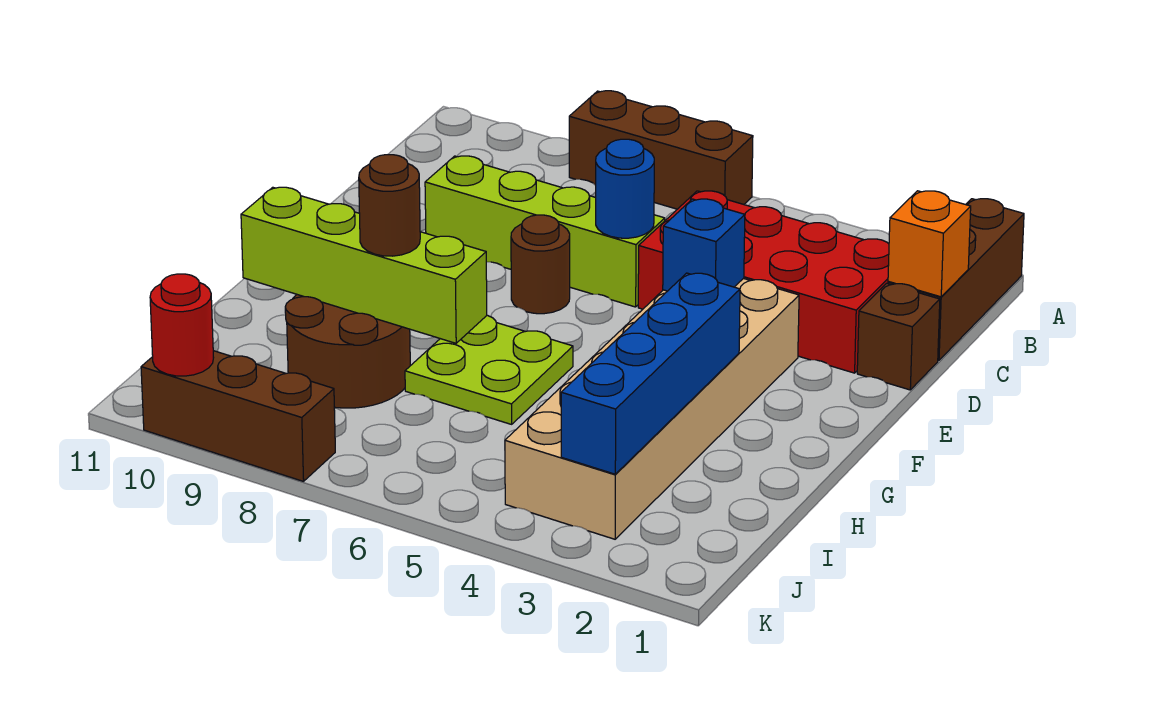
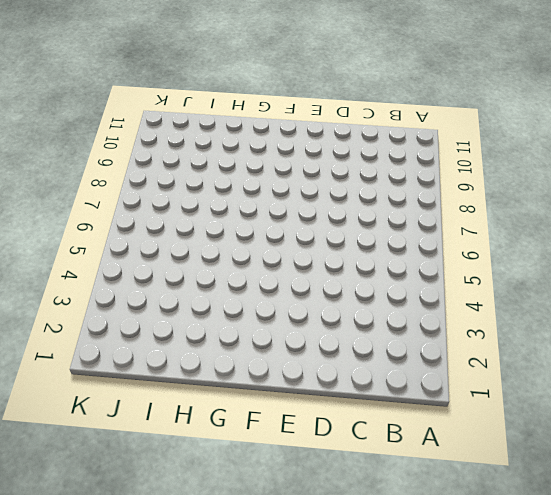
none -> brown 1x3 brick [888,199,1024,360]
none -> brown 1x3 brick [569,91,753,209]
none -> red 2x4 brick [638,191,889,373]

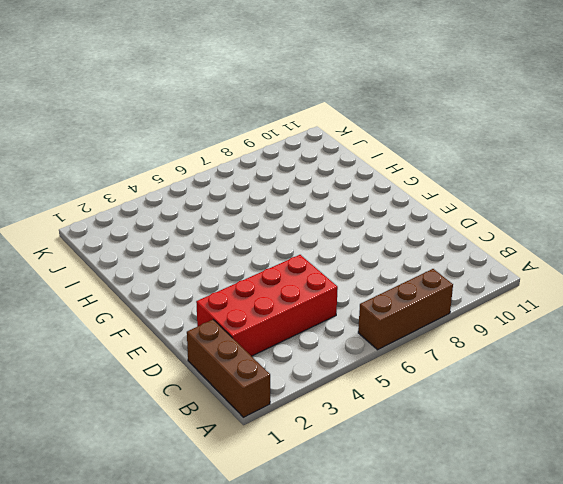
none -> brown 1x1 brick [857,283,940,390]
none -> lime 1x4 brick [425,156,665,307]
none -> tan 2x6 brick [505,278,799,539]

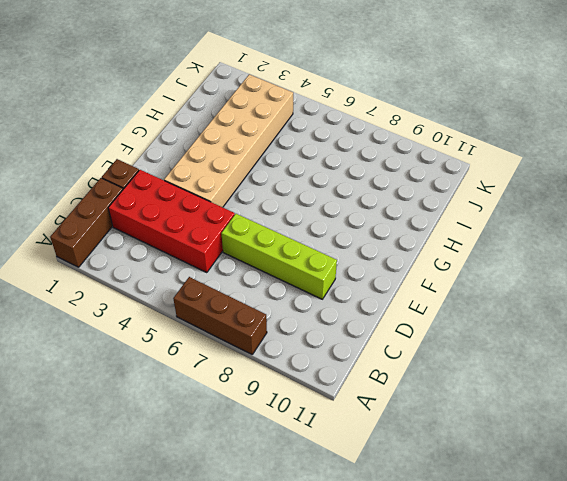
none -> brown 1x1 round brick [511,215,570,314]
none -> lime 2x2 plate [405,315,573,424]
none -> brown 2x2 round brick [285,295,410,408]

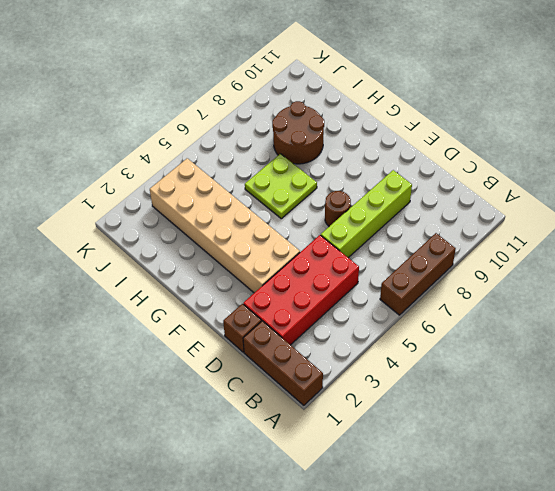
none -> brown 1x3 brick [141,351,335,481]
none -> orange 1x1 brick [888,191,971,297]
none -> blue 1x1 round brick [596,139,654,238]

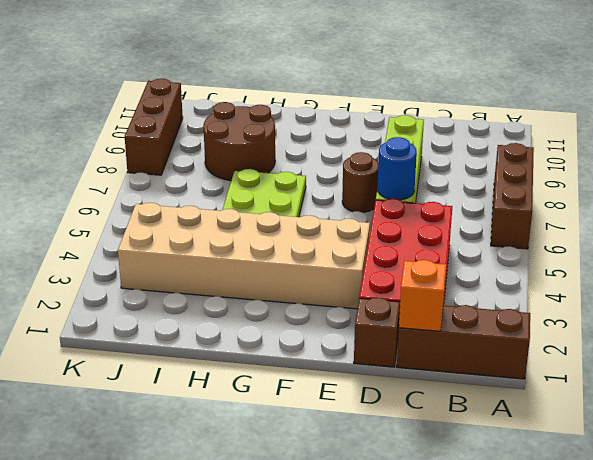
none -> blue 1x1 brick [663,199,745,291]
none -> blue 1x4 brick [561,273,740,474]
none -> lime 1x4 brick [241,187,487,343]

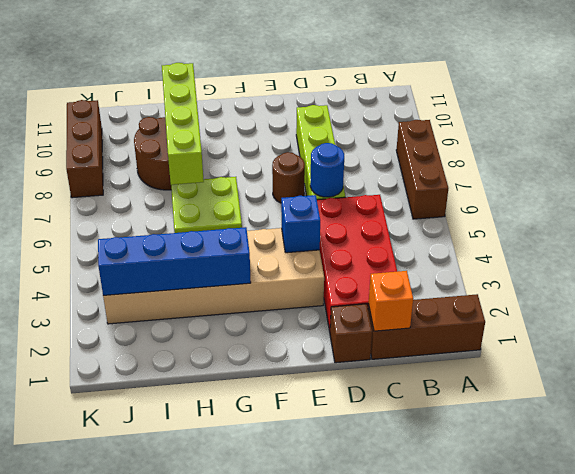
none -> red 1x1 round brick [150,274,214,376]
none -> brown 1x1 round brick [359,155,420,256]

